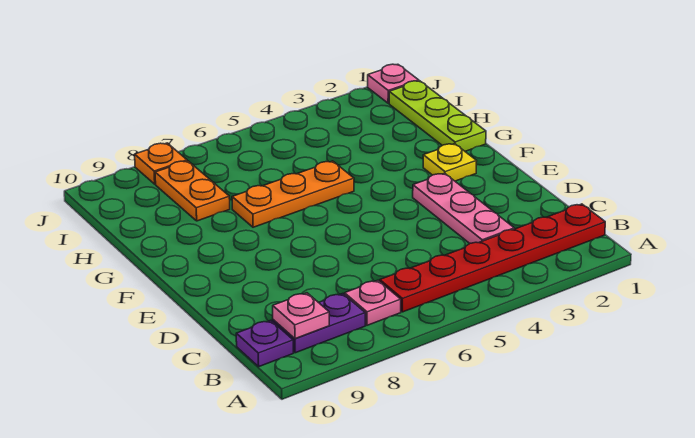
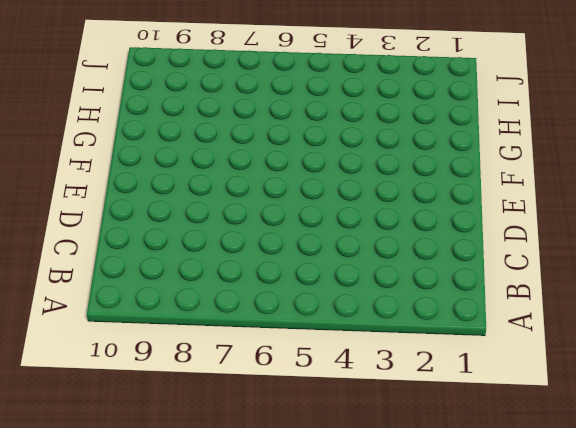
none -> red 1x6 plate [380,204,605,312]
none -> pink 1x1 plate [345,280,401,325]
none -> purple 1x2 plate [273,294,365,353]

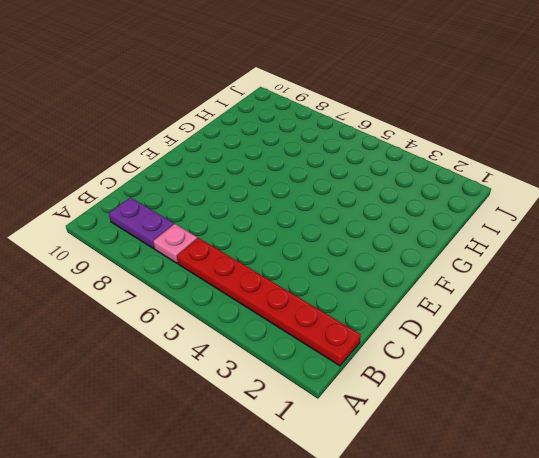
none -> purple 1x1 plate [236,320,293,367]
none -> pink 1x3 plate [413,173,514,243]
none -> yellow 1x1 plate [423,144,476,181]

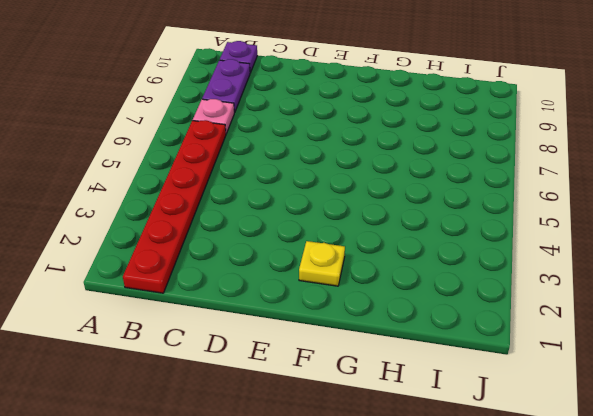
none -> pink 1x3 plate [413,173,514,243]
none -> lime 1x3 plate [389,81,486,151]
none -> orange 1x3 plate [232,161,354,227]

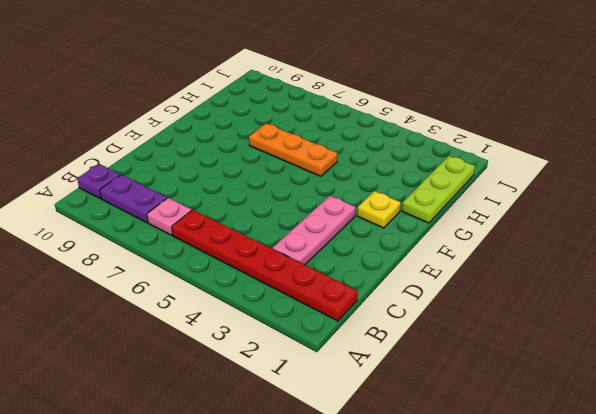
none -> orange 1x2 plate [155,161,230,221]
none -> pink 1x1 plate [368,64,419,103]
none -> orange 1x1 plate [135,143,187,184]

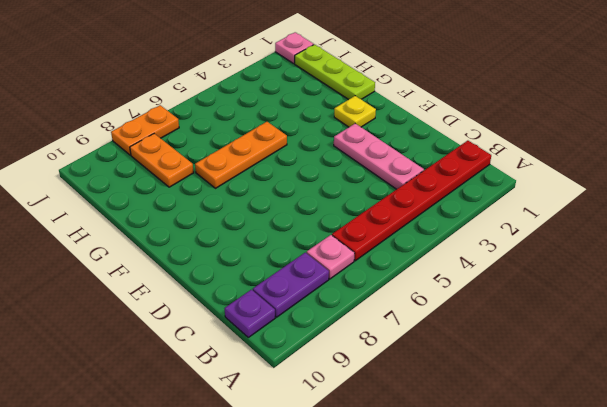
orange 1x2 plate [111,105,179,155] -> orange 1x1 plate [135,143,187,184]
none -> pink 1x1 plate [273,293,329,339]

